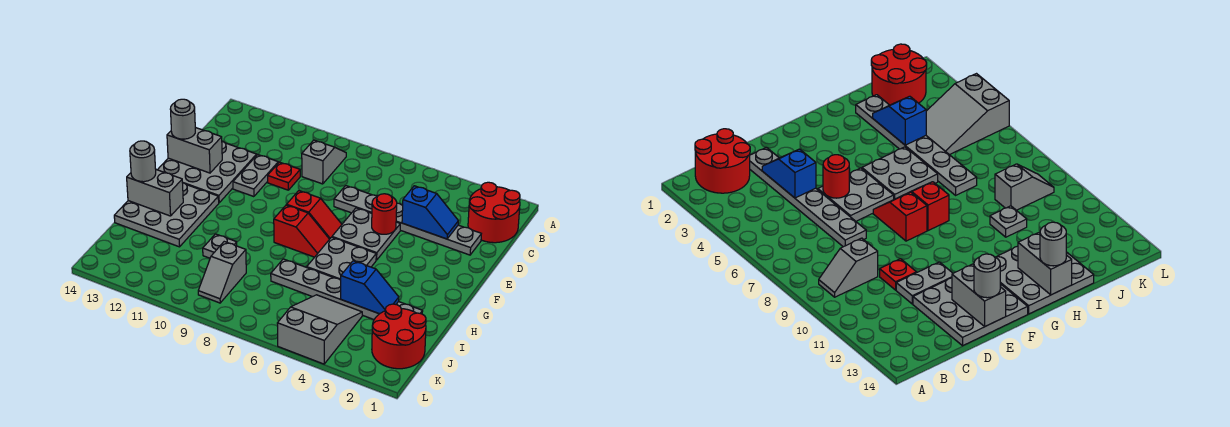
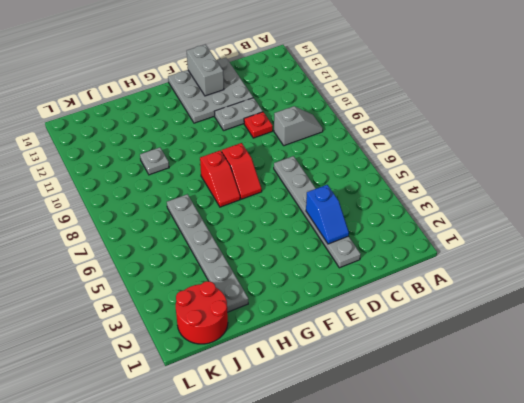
none -> red 2x2 round brick [468,182,520,243]
none -> grey 2x2 plate [332,208,400,260]
none -> grey 2x2 plate [307,237,376,280]

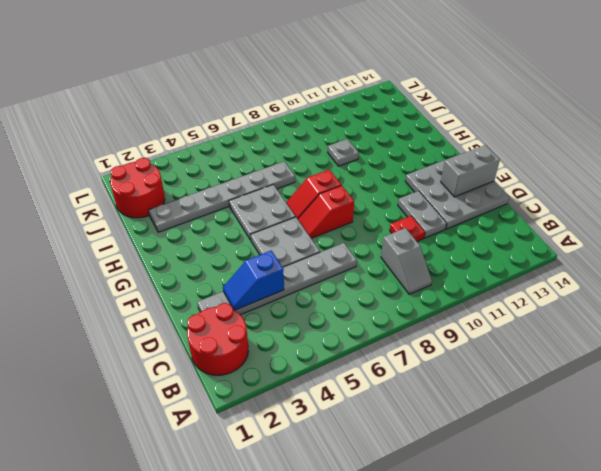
none -> grey 3x3 plate [114,183,219,247]
none -> grey 2x3 slope [277,295,362,364]
none -> grey 1x2 slope [198,242,246,303]

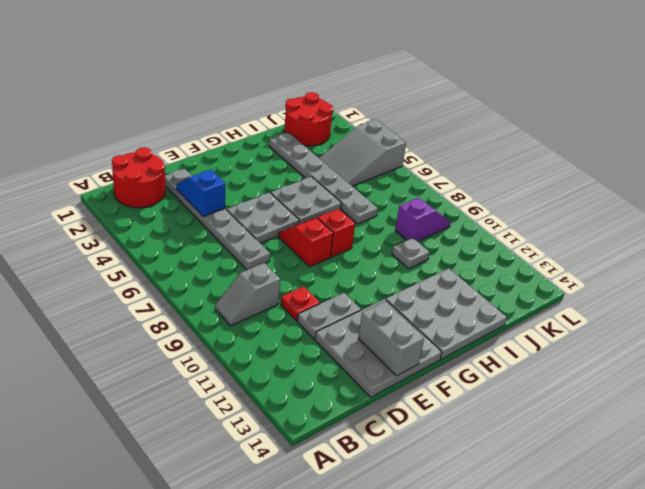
purple 1x2 slope [395,198,451,241] -> grey 1x2 slope [198,242,246,303]
none -> red 1x1 round brick [372,194,397,234]
none -> grey 1x2 brick [127,170,183,216]
none -> blue 1x2 slope [341,261,399,314]

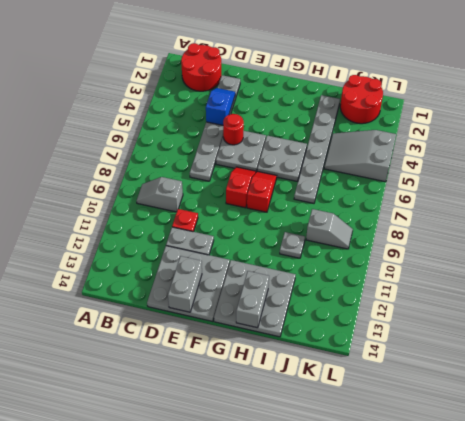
none -> blue 1x2 slope [341,261,399,314]
none -> grey 1x1 round brick [171,99,195,139]
none -> grey 1x1 round brick [130,141,156,182]

